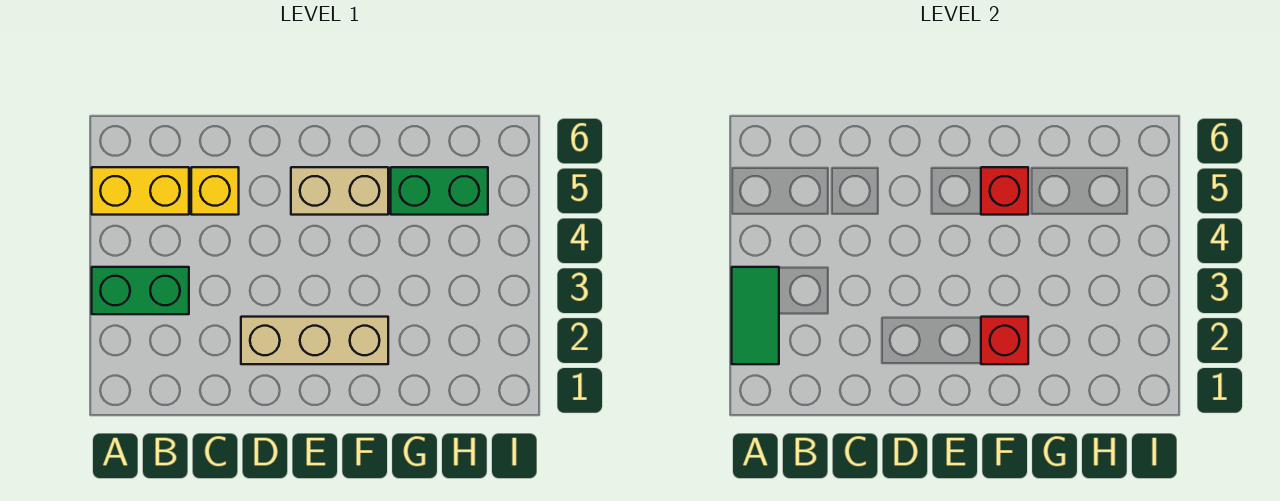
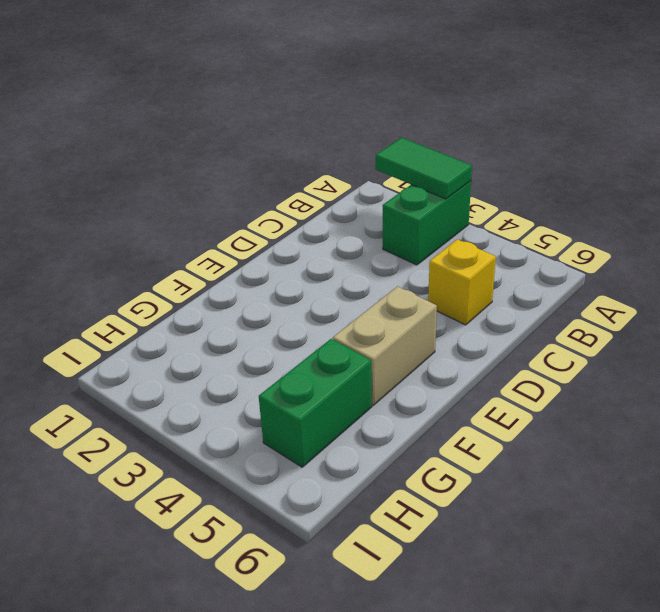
none -> yellow 1x2 brick [92,167,189,215]
none -> tan 1x3 brick [241,317,388,364]

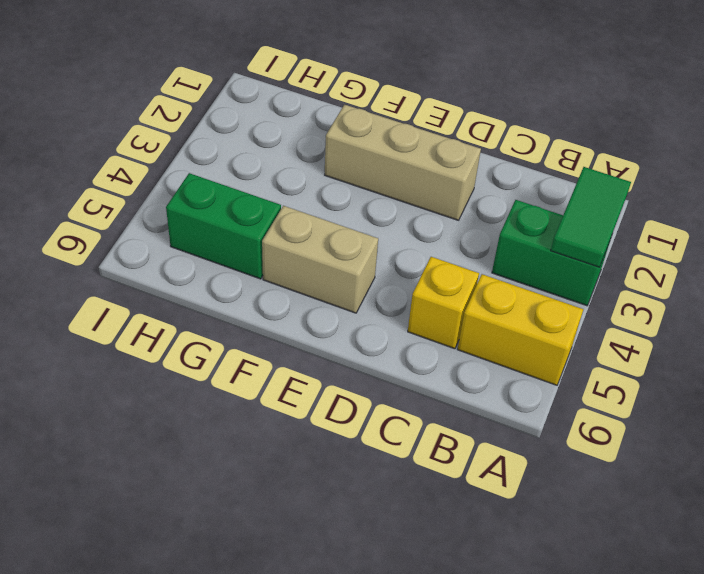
none -> red 1x1 brick [981,317,1028,364]
none -> red 1x1 brick [981,167,1028,215]

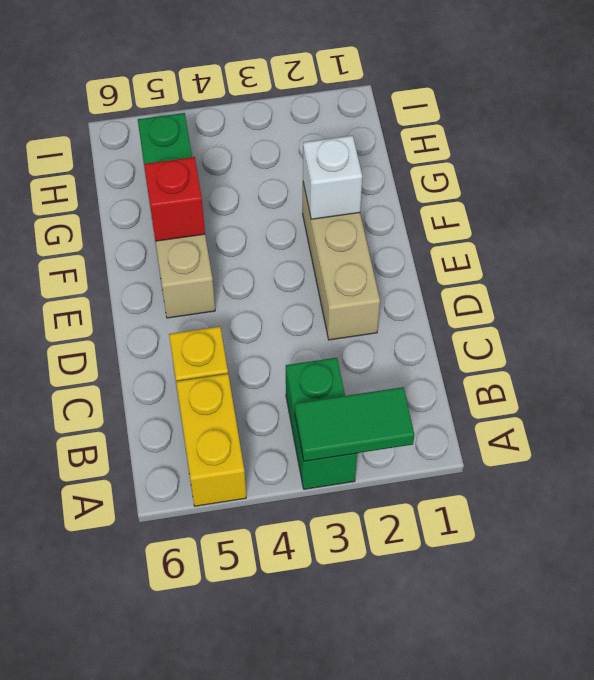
white 1x1 brick [303,136,362,219] -> red 1x1 brick [981,317,1028,364]

